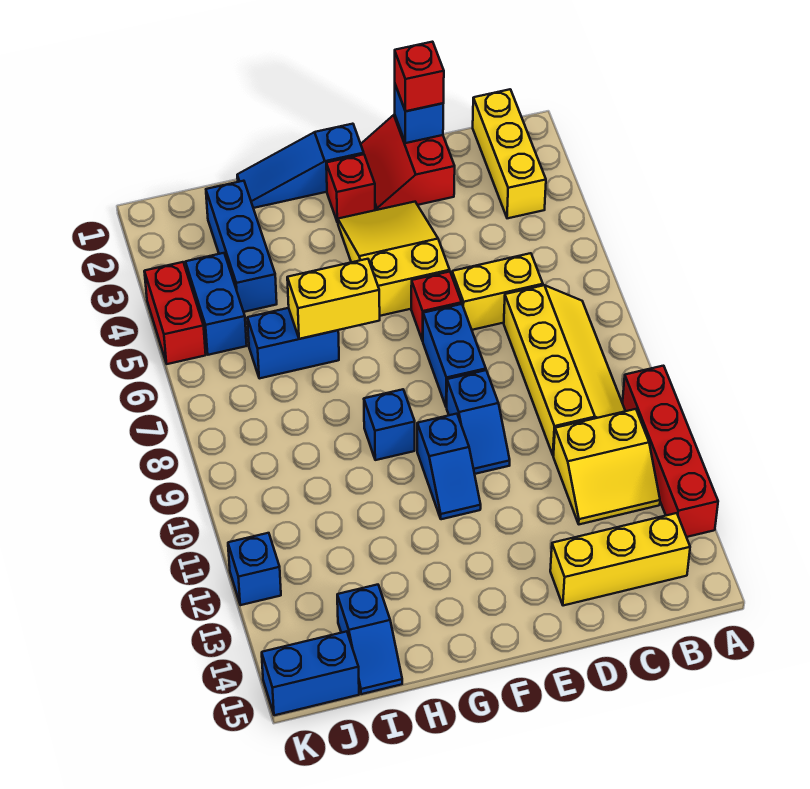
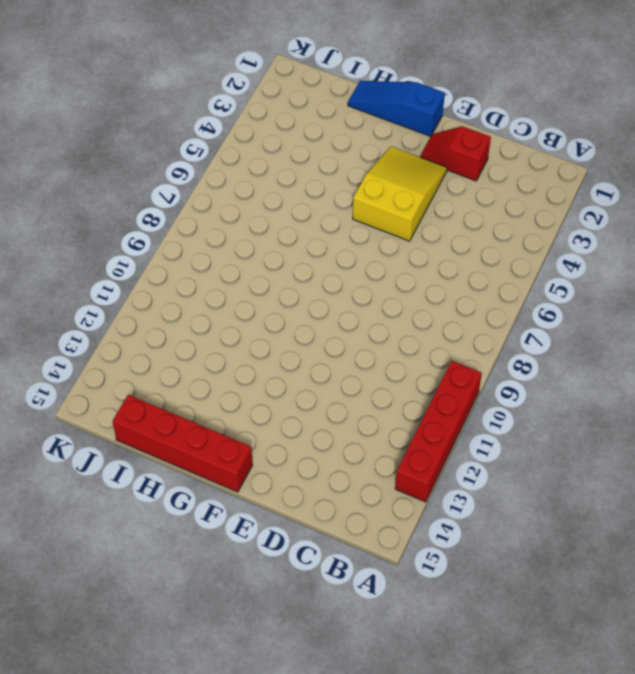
red 1x2 slope [420,126,491,181] -> red 2x2 slope [361,115,455,210]
red 1x4 brick [113,395,252,492] -> blue 1x2 slope [337,585,402,694]
none -> yellow 1x3 brick [473,89,546,218]
none -> yellow 2x4 slope [504,285,625,455]
none -> yellow 2x2 slope [553,409,660,524]

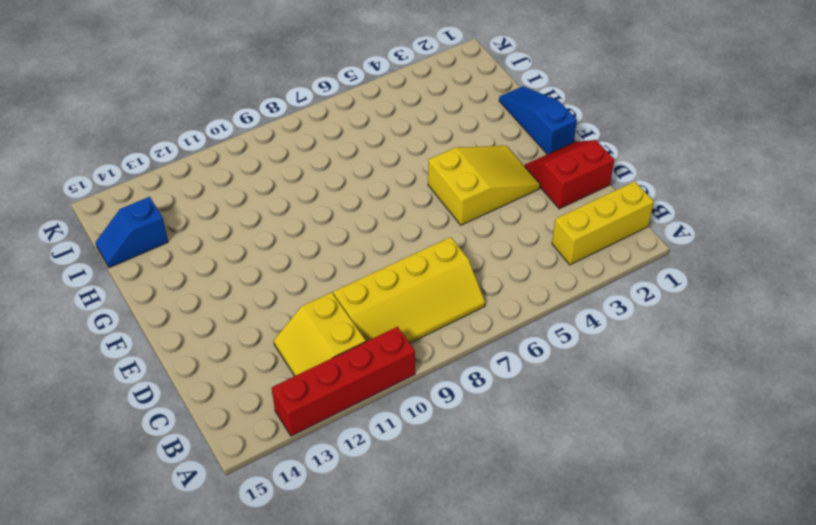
none -> yellow 1x3 brick [550,513,690,606]
none -> yellow 1x2 brick [452,253,543,330]
none -> red 1x1 brick [411,272,462,341]

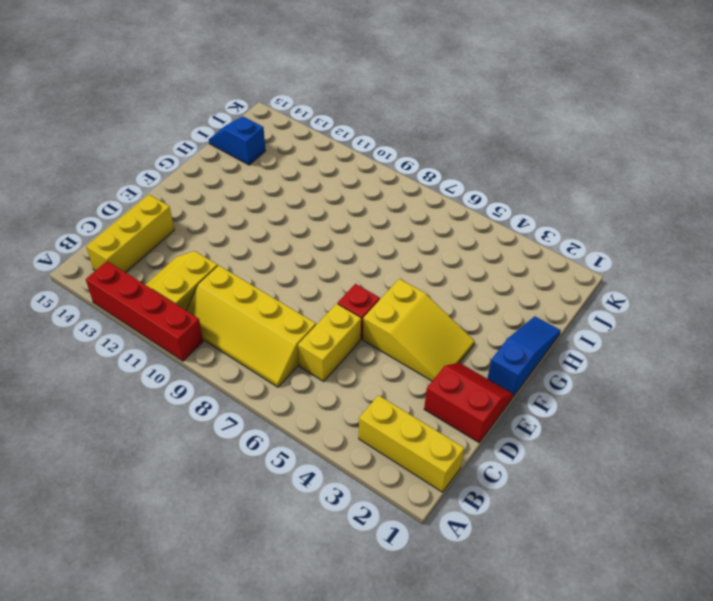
none -> blue 1x2 brick [423,304,486,407]
none -> blue 1x2 slope [447,370,510,474]
none -> red 1x1 brick [326,154,375,223]

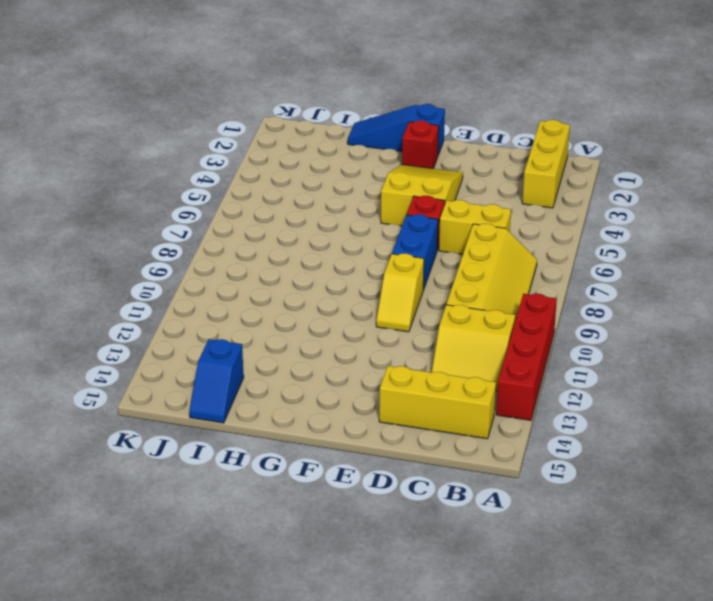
yellow 1x2 slope [376,254,424,332] -> blue 1x2 slope [447,370,510,474]
none -> red 2x2 slope [361,115,455,210]
none -> blue 1x2 slope [417,414,481,519]
none -> blue 1x1 brick [364,389,415,460]

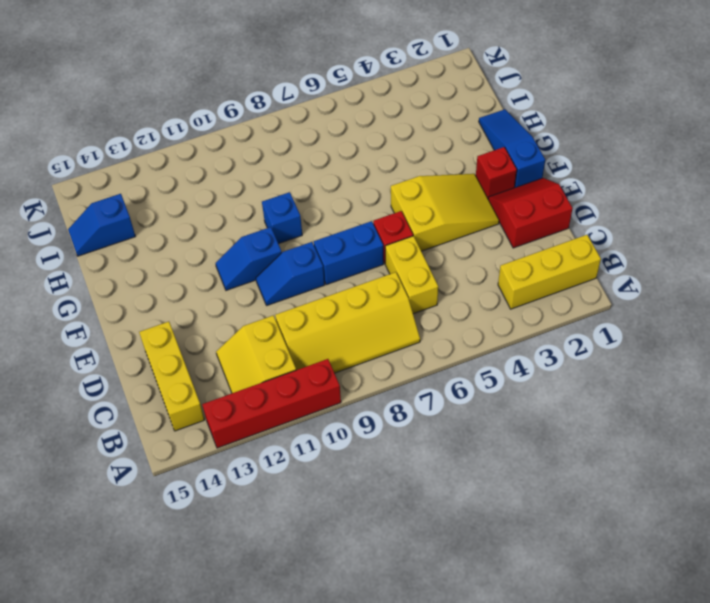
none -> blue 1x2 brick [247,308,339,378]
none -> blue 1x3 brick [206,181,277,312]
none -> blue 1x2 brick [186,253,247,355]

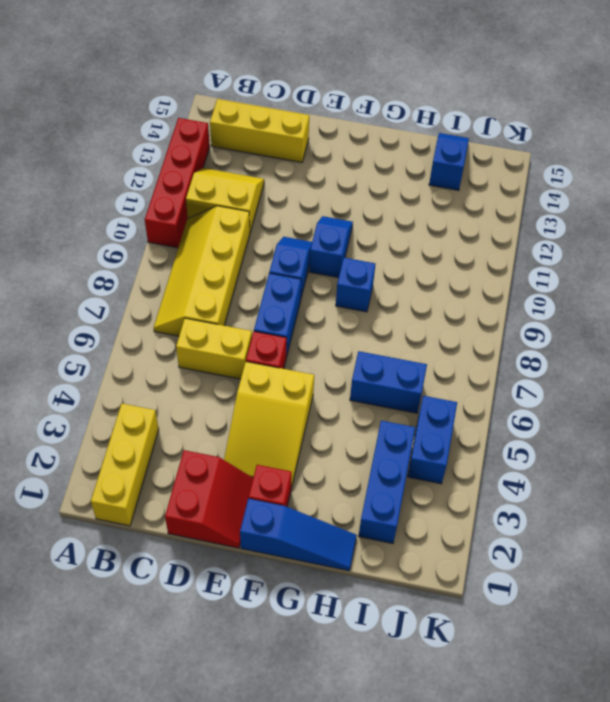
none -> blue 1x2 brick [262,631,359,715]
none -> red 1x2 brick [144,262,206,364]
none -> blue 1x1 brick [228,533,281,605]

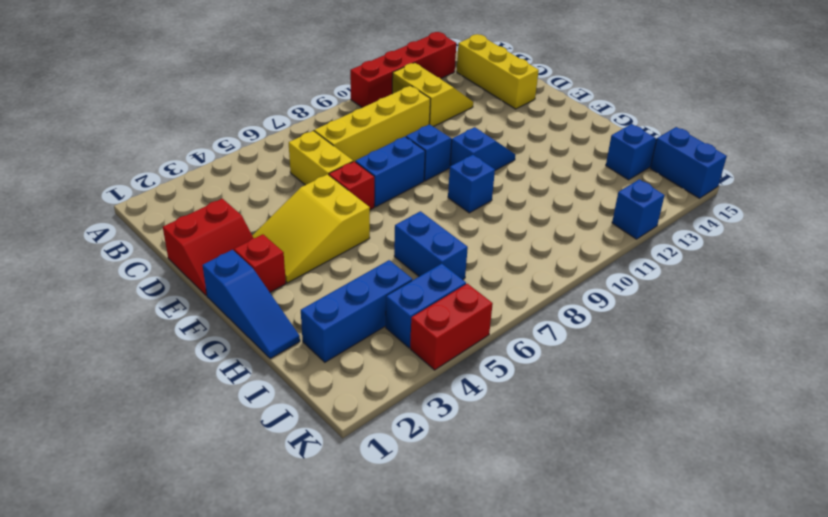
none -> yellow 1x3 brick [473,89,546,218]
none -> blue 1x1 brick [395,85,443,143]
none -> yellow 1x2 brick [287,259,380,339]

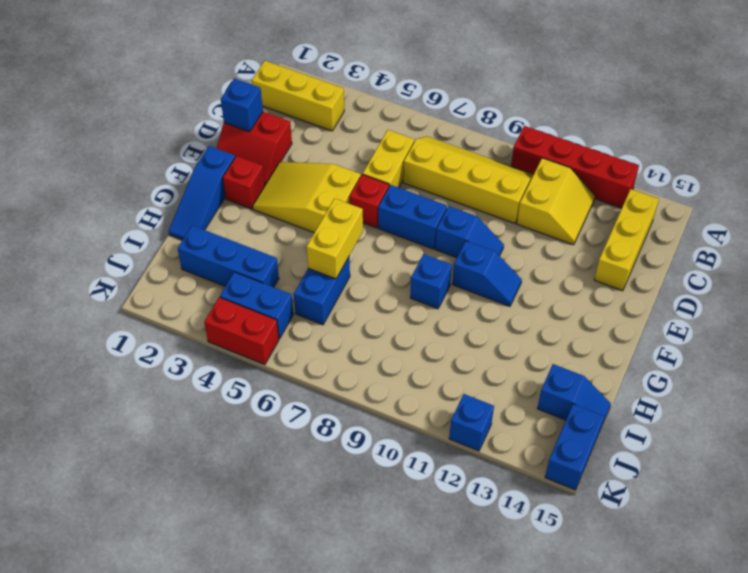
none -> red 1x1 brick [395,42,444,111]

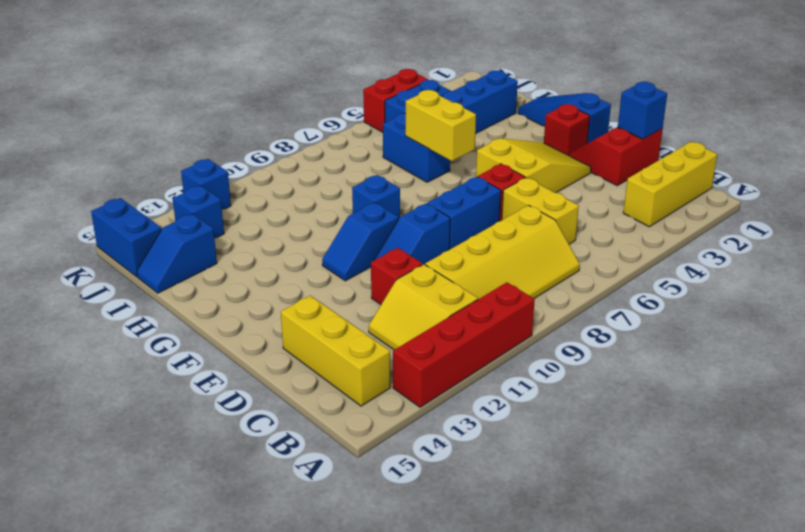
red 1x1 brick [371,248,423,305] -> red 1x1 brick moved to [395,42,444,111]
blue 1x1 brick [173,185,224,239] -> none

